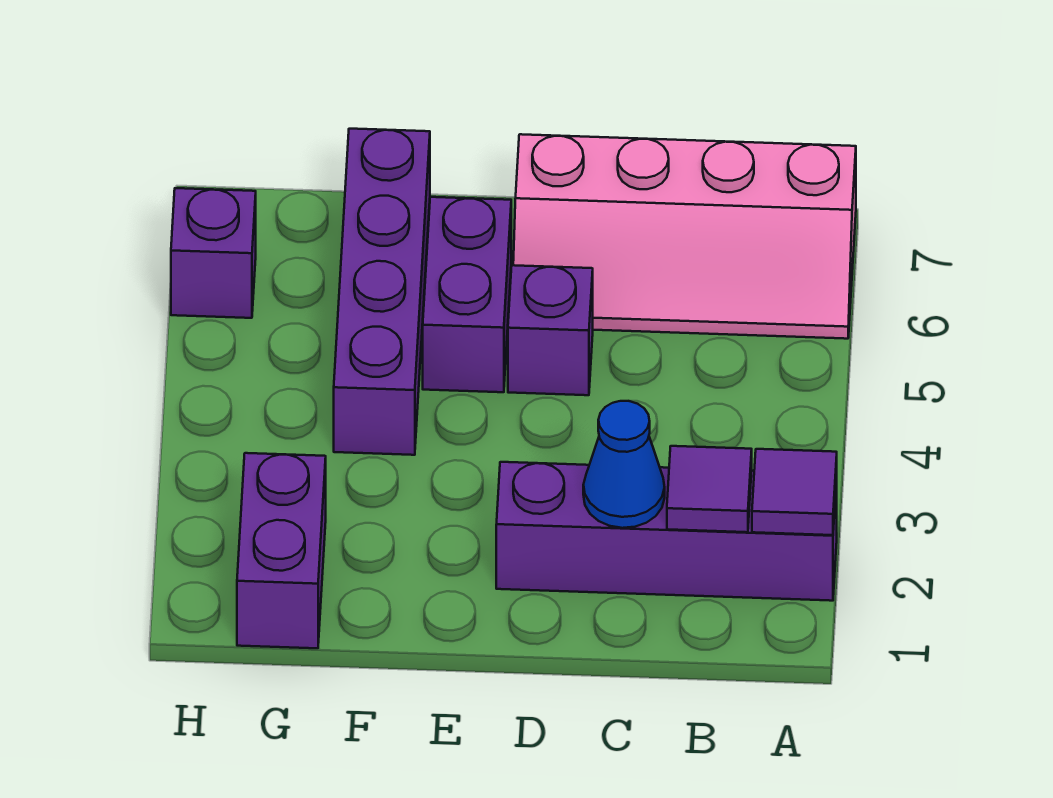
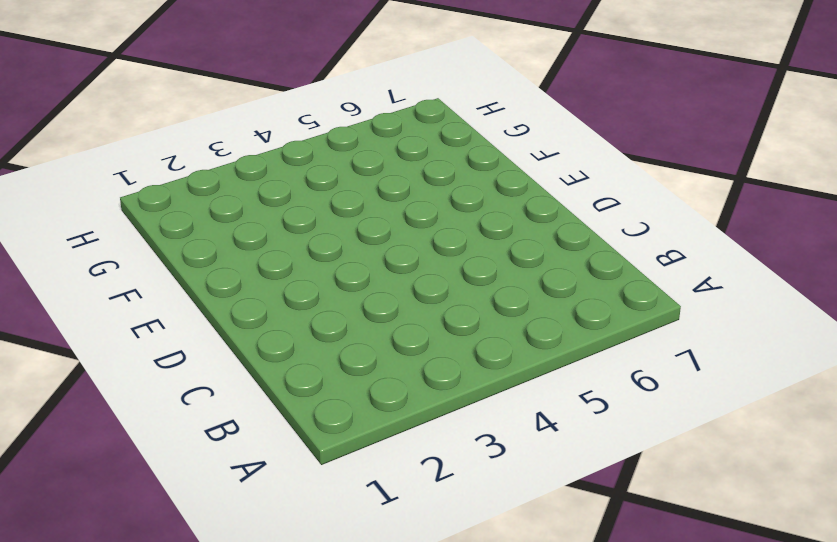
none -> purple 1x4 brick [496,462,837,601]
none -> pink 2x4 slope [513,134,856,339]

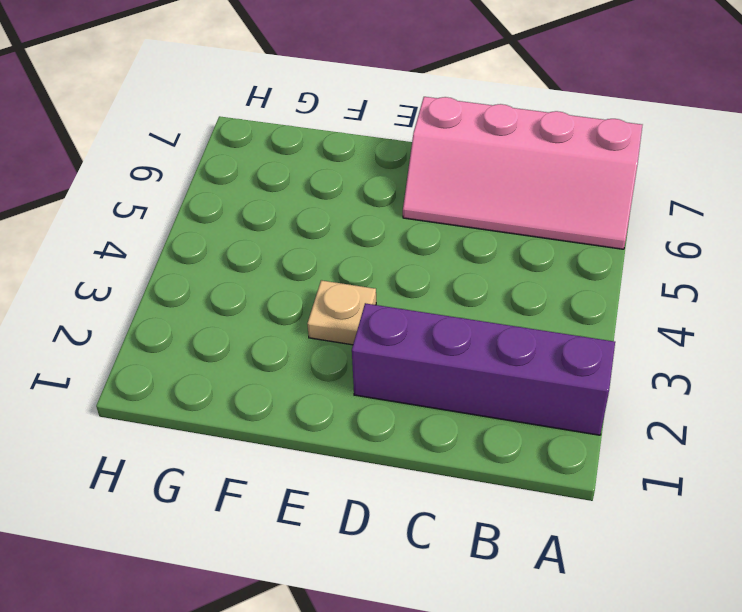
tan 1x1 plate [307,280,376,345] -> none
none -> purple 1x1 brick [508,265,593,395]
none -> purple 1x2 brick [423,197,511,392]

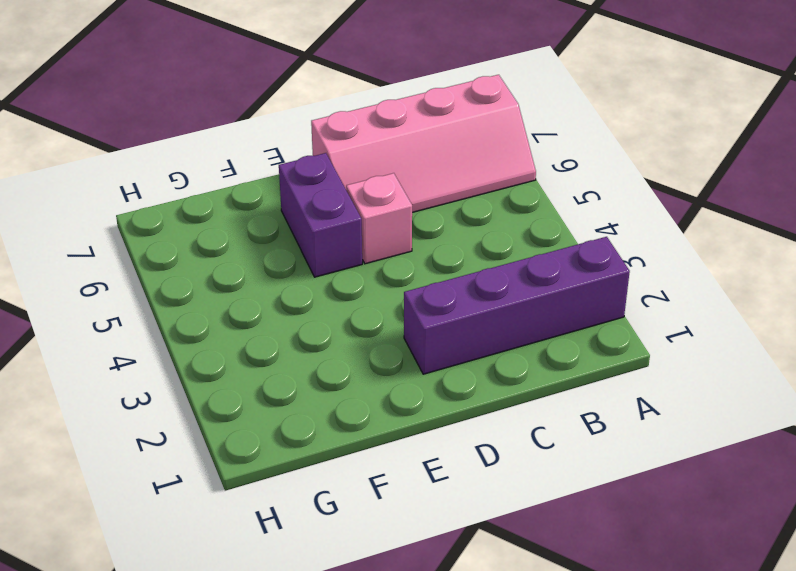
pink 1x1 brick [346,173,412,264] -> purple 1x1 brick [508,265,593,395]
none -> purple 1x4 brick [334,129,430,455]
none -> purple 1x2 brick [237,453,326,648]

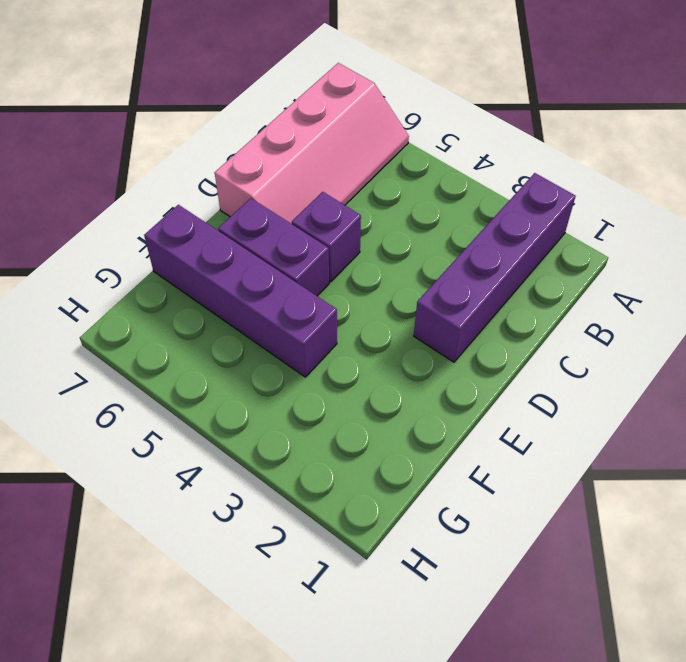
none -> purple 1x2 brick [237,453,326,648]
none -> purple 1x1 brick [171,188,256,318]

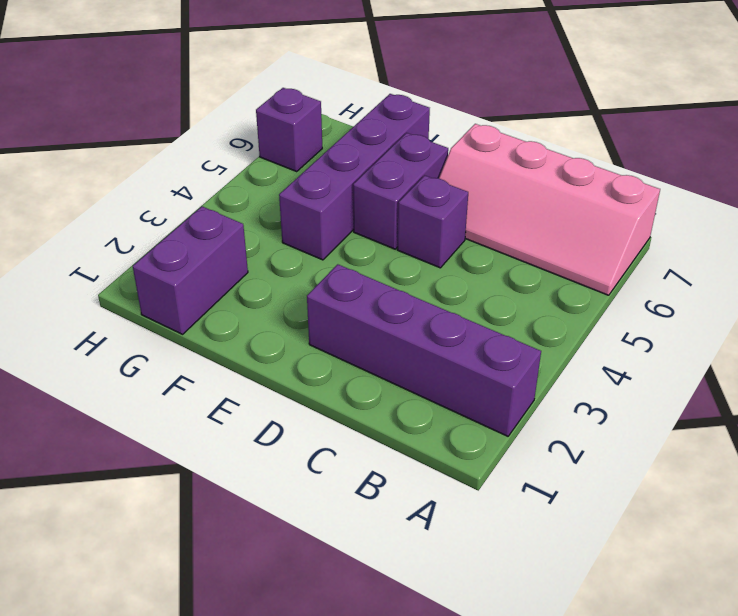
none -> purple 1x1 tile [752,449,837,535]
none -> purple 1x1 tile [667,446,752,532]

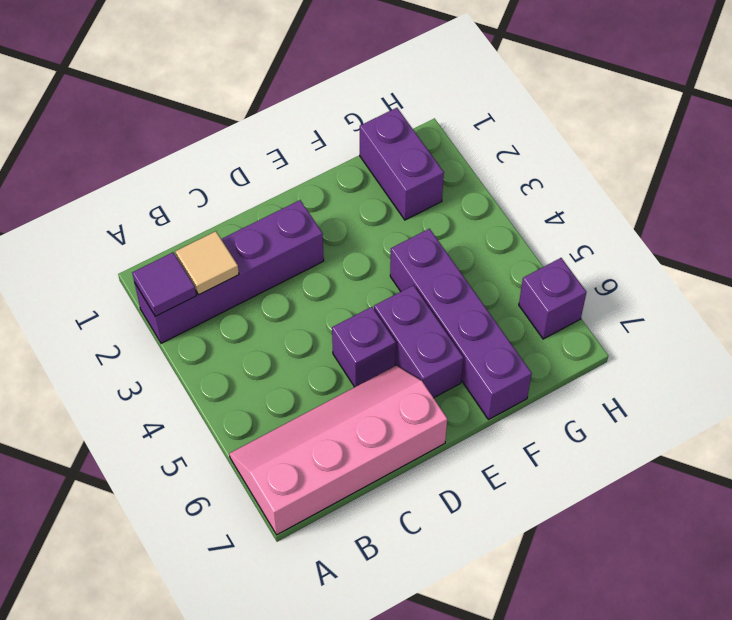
tan 1x1 tile [175,231,239,295] -> purple 1x1 tile [667,446,752,532]
none -> blue 1x1 cone [583,401,665,528]

